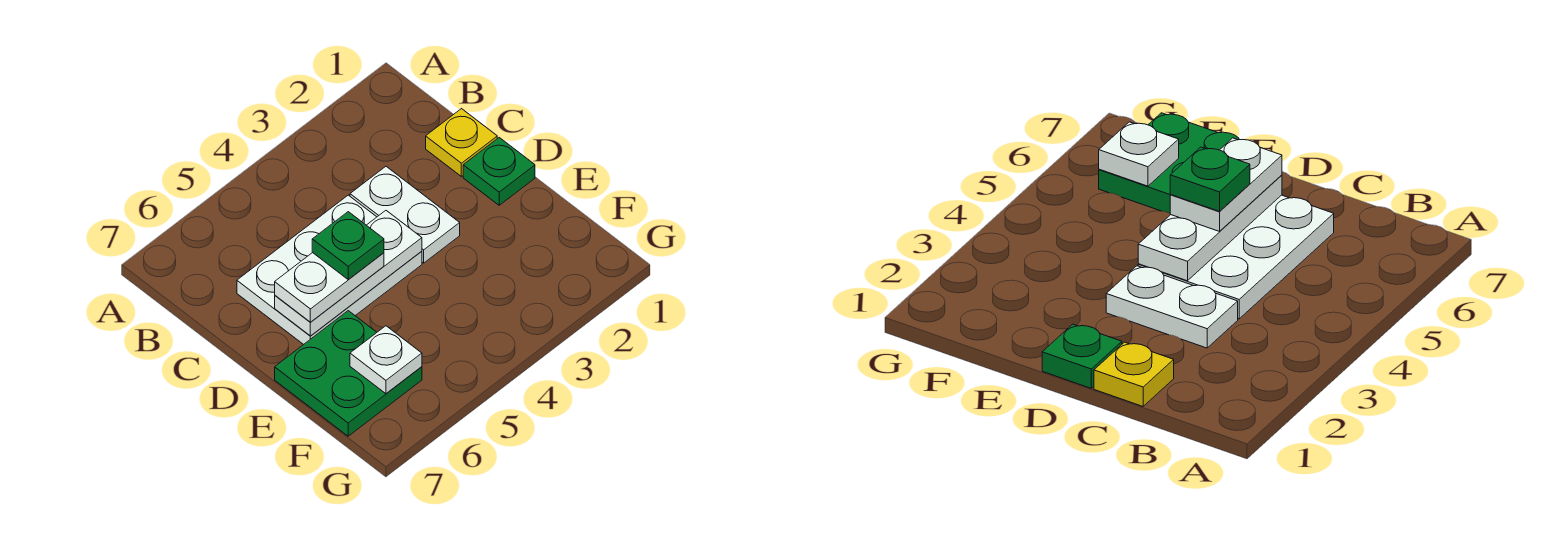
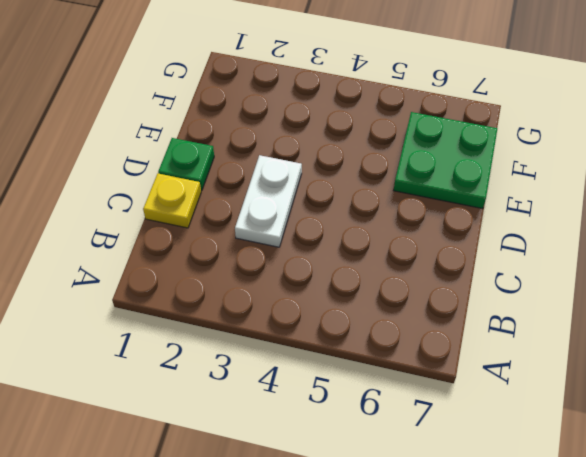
none -> white 2x3 plate [237,195,422,345]
none -> white 1x3 plate [275,211,422,336]

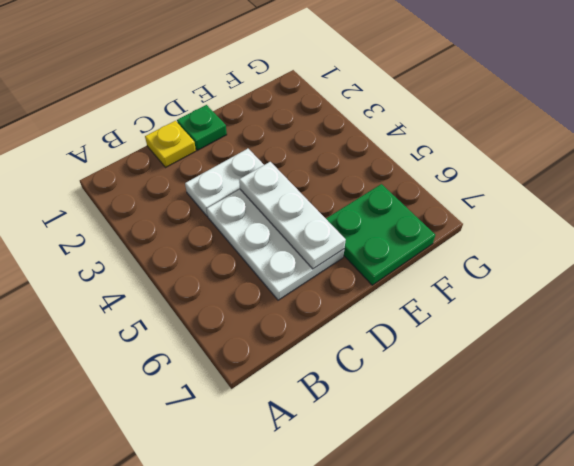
none -> white 1x1 plate [350,326,422,394]
none -> white 1x2 plate [275,253,384,322]

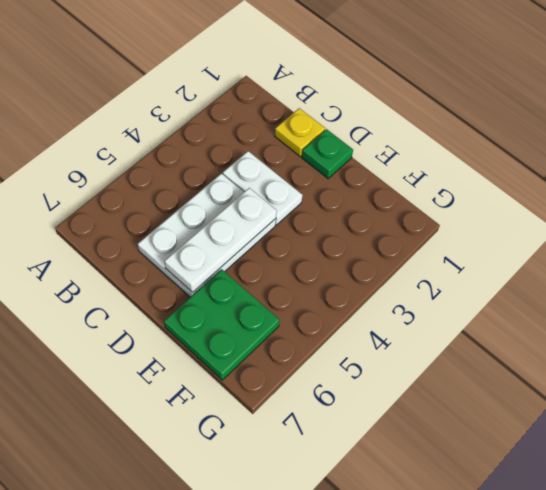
none -> white 1x1 plate [350,326,422,394]
none -> white 1x2 plate [275,253,384,322]

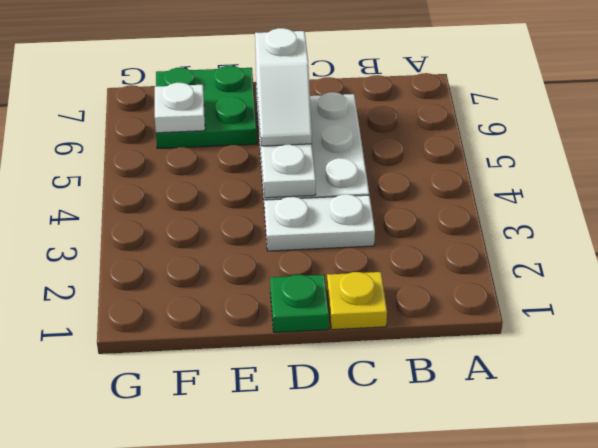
white 1x2 slope [255,28,312,146] -> white 1x2 plate [275,253,384,322]
none -> green 1x1 plate [312,212,384,280]

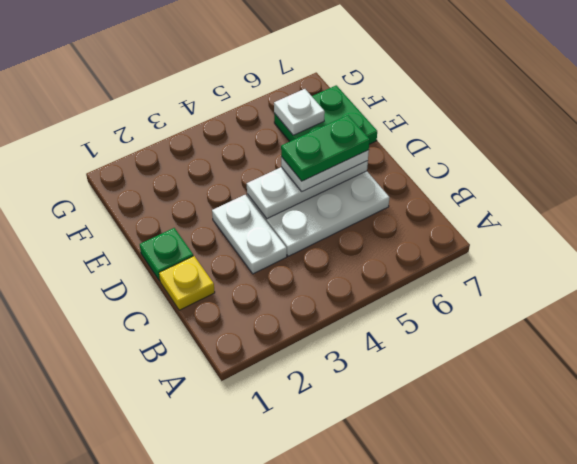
green 1x2 plate [281,115,370,181] -> green 1x1 plate [312,212,384,280]

